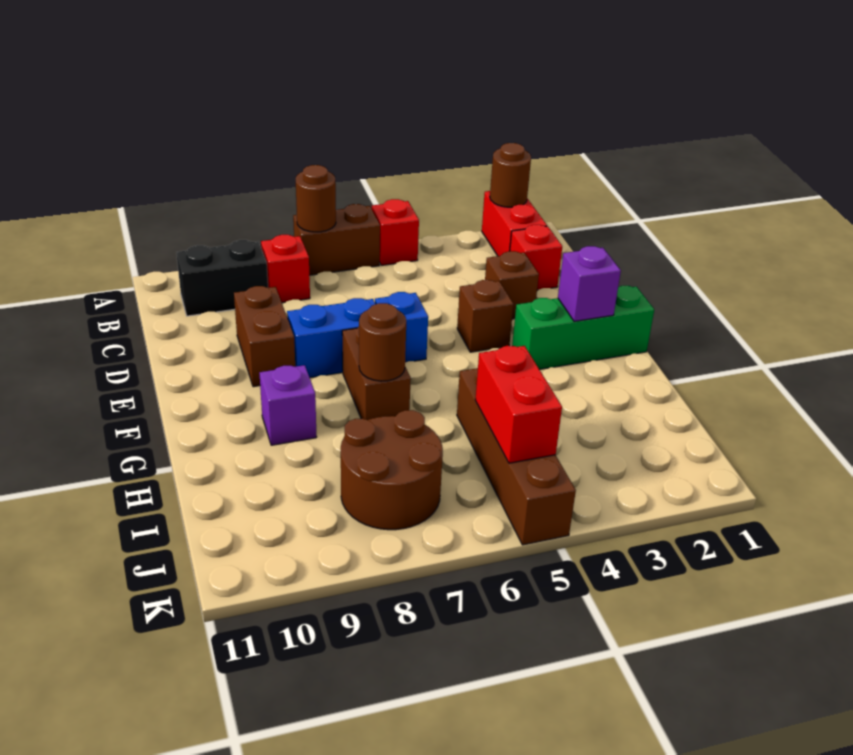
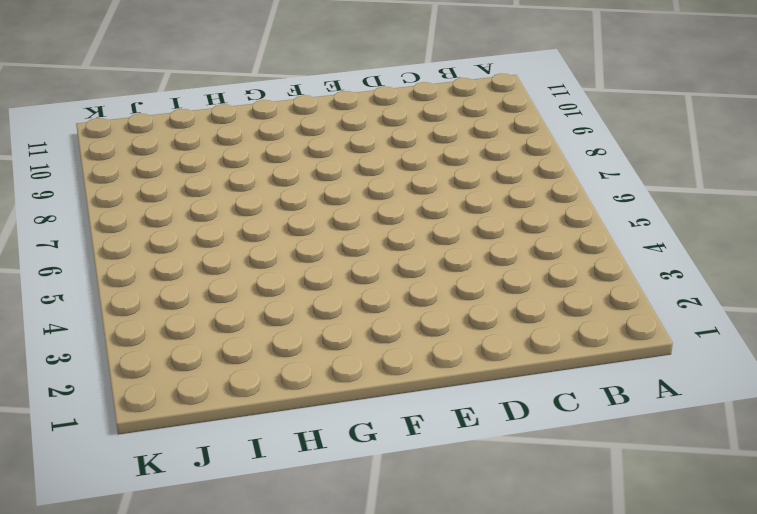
none -> red 1x2 brick [482,191,547,256]
none -> red 1x1 brick [372,199,419,265]
none -> brown 1x2 brick [293,204,380,275]

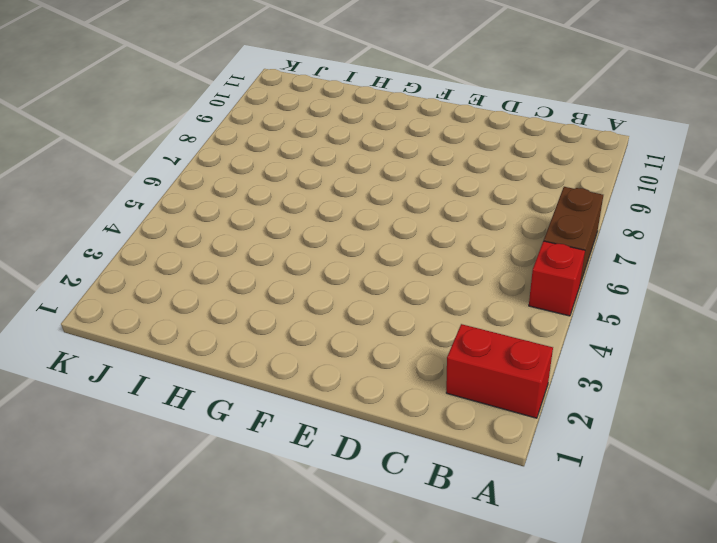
none -> red 1x1 brick [261,235,310,303]
none -> black 1x2 brick [176,240,268,316]
none -> red 1x1 brick [510,225,562,290]

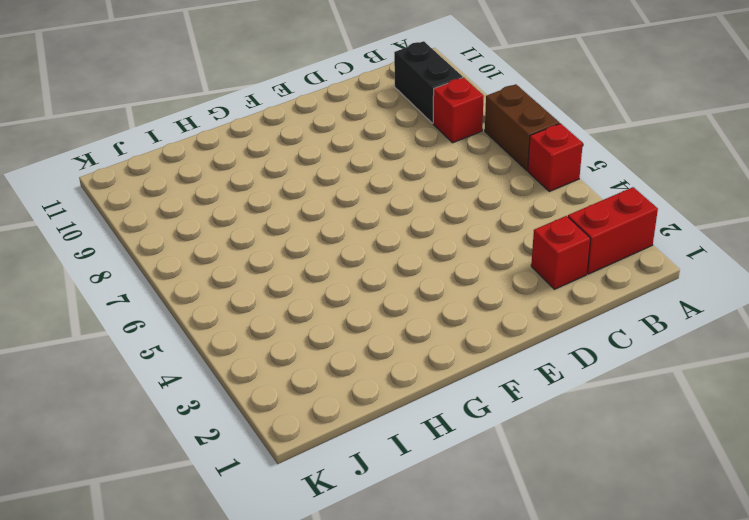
none -> brown 1x1 brick [485,251,539,319]
none -> brown 1x2 brick [234,286,295,387]
none -> brown 1x1 brick [457,280,513,352]

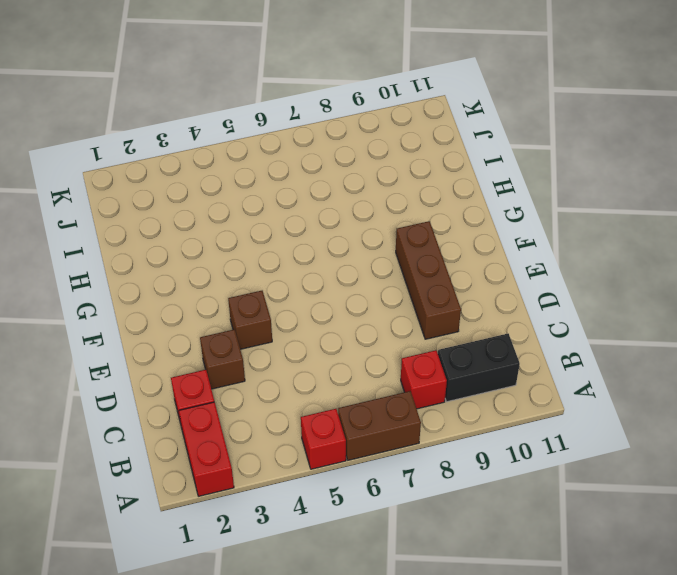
brown 1x3 brick [396,221,461,339] -> brown 1x2 brick [234,286,295,387]
none -> blue 1x1 brick [375,292,428,362]
none -> blue 1x2 brick [287,298,375,378]
none -> green 1x3 brick [512,286,654,370]

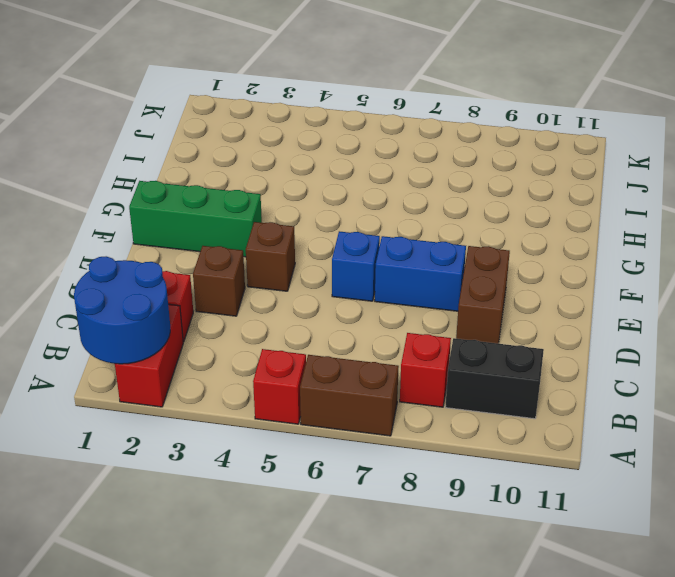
blue 2x2 round brick [74,256,170,364] -> brown 1x1 round brick [490,143,531,207]
none -> brown 1x2 brick [342,327,411,420]
none -> purple 1x1 brick [260,365,317,445]
none -> brown 1x4 brick [457,368,576,545]

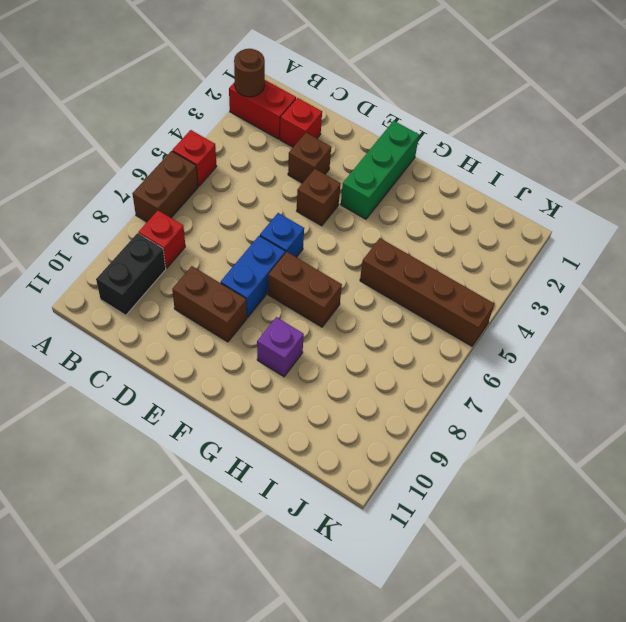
none -> brown 2x2 round brick [341,410,443,530]
none -> brown 1x1 round brick [296,165,336,232]
none -> purple 1x1 brick [558,246,621,321]

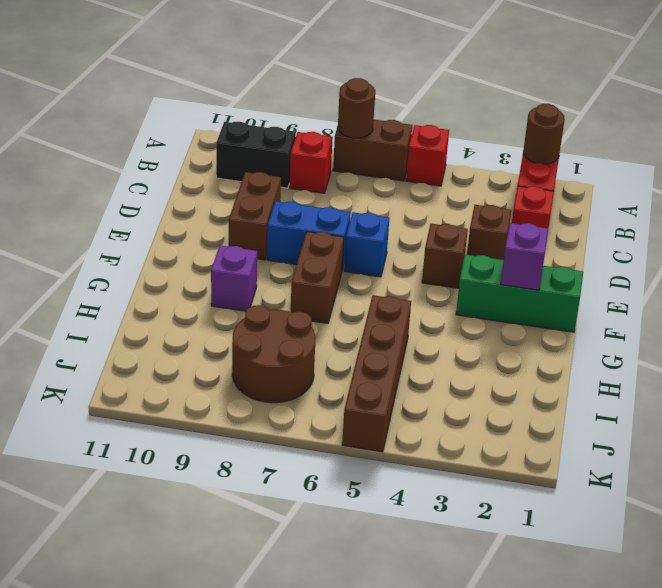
none -> brown 1x1 round brick [359,303,406,381]
none -> red 1x2 brick [475,346,562,463]

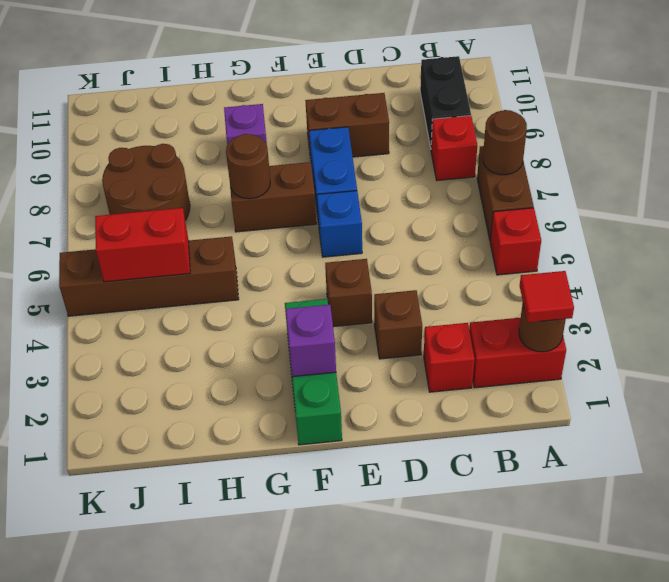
red 1x1 tile [520,271,574,322] -> none

